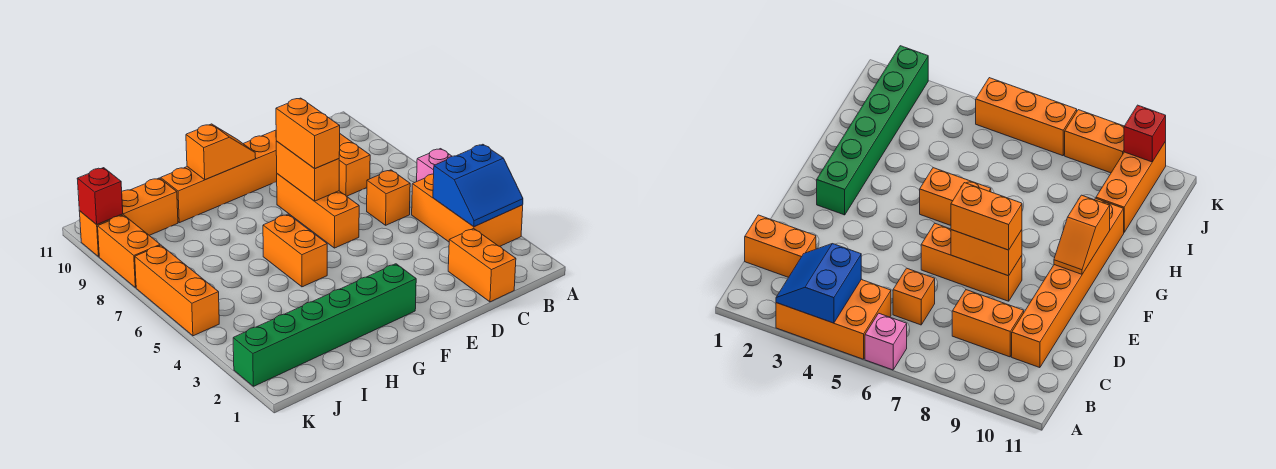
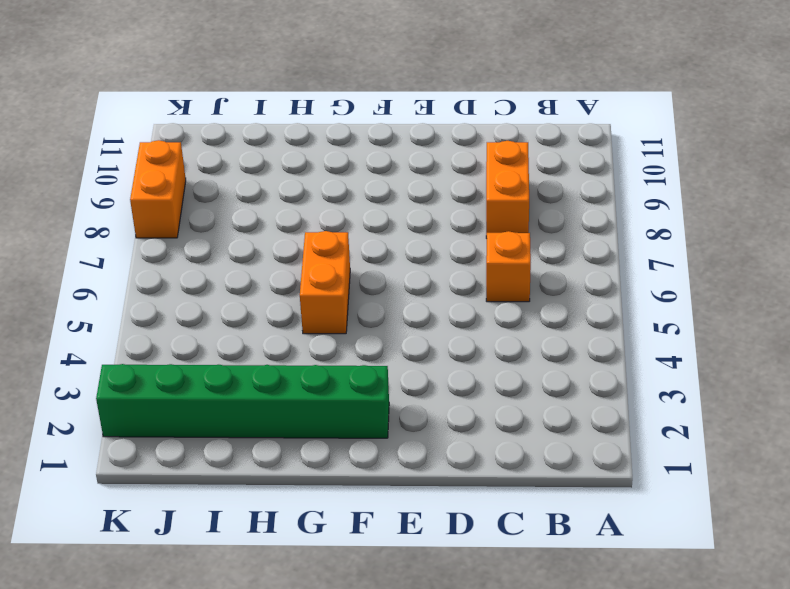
none -> orange 2x3 brick [412,174,523,246]
none -> pink 1x1 brick [417,149,452,181]
none -> orange 1x2 brick [448,228,516,302]

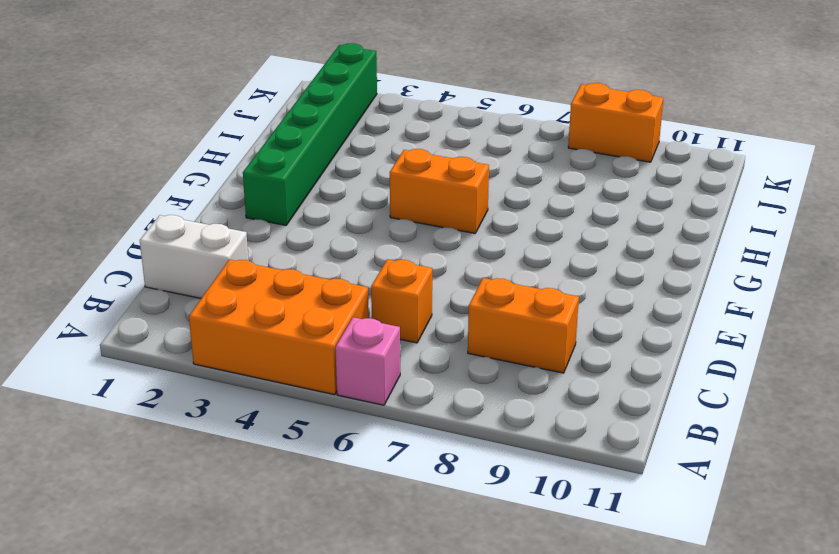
white 1x2 brick [140,215,249,298] -> orange 1x2 brick [448,228,516,302]
none -> orange 1x6 brick [161,130,277,223]
none -> orange 1x3 brick [277,174,359,248]
none -> orange 1x3 brick [79,178,178,257]

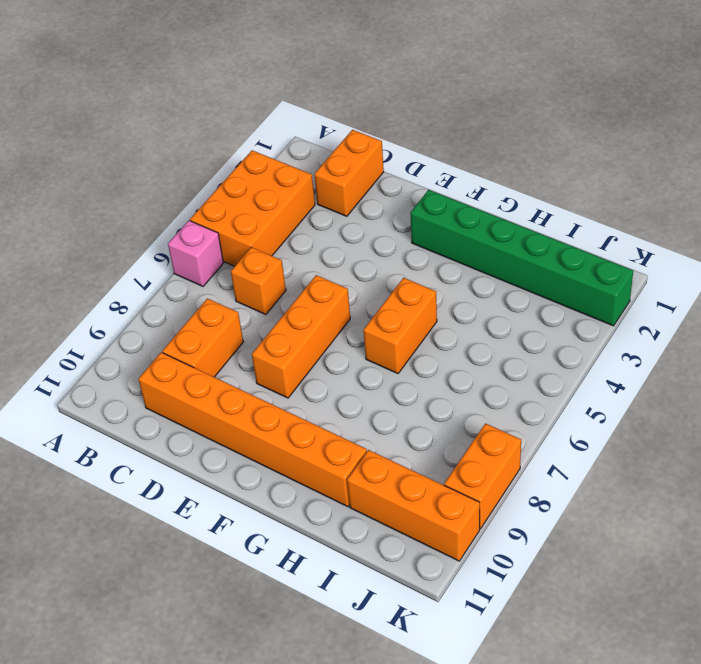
none -> orange 1x3 brick [135,245,219,336]
none -> blue 2x2 slope [433,144,523,227]
none -> orange 1x2 brick [276,141,339,201]

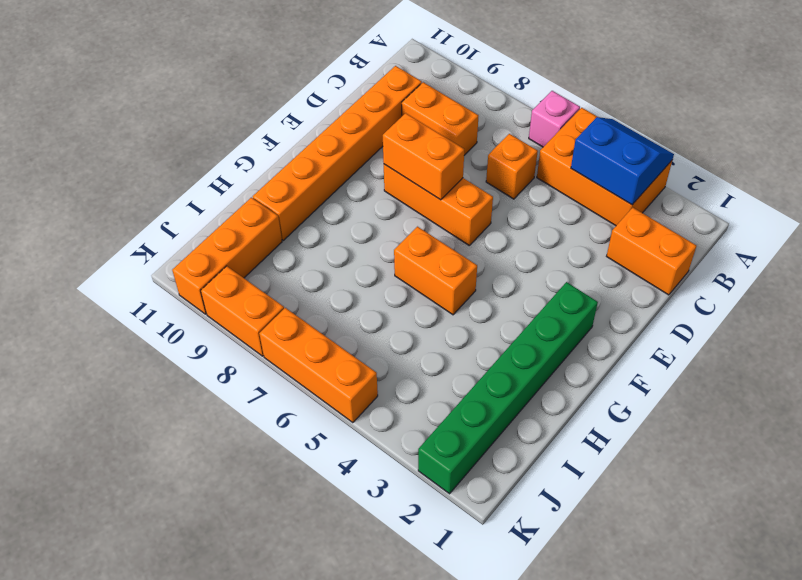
blue 2x2 slope [571,117,674,205] -> blue 2x2 slope turned to [433,144,523,227]
none -> orange 1x2 slope [186,124,256,180]
none -> red 1x1 brick [77,168,123,225]
none -> orange 1x2 brick [276,98,340,169]

